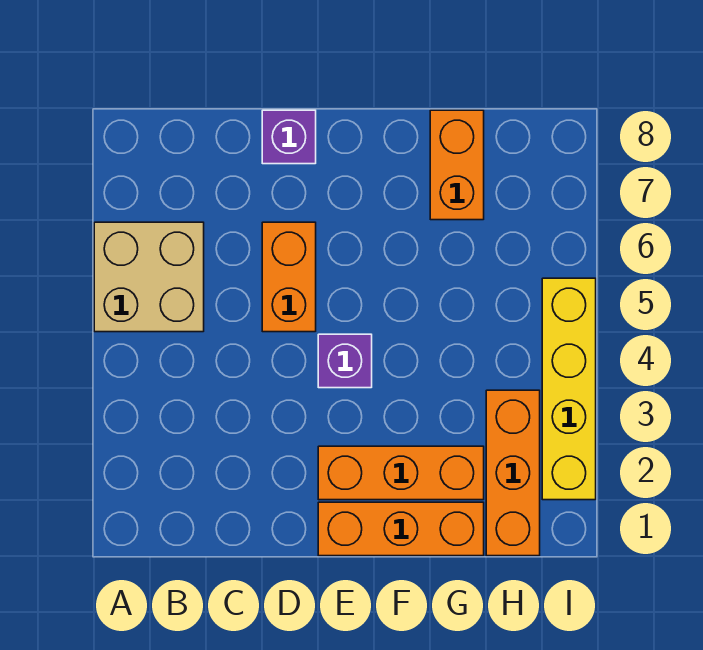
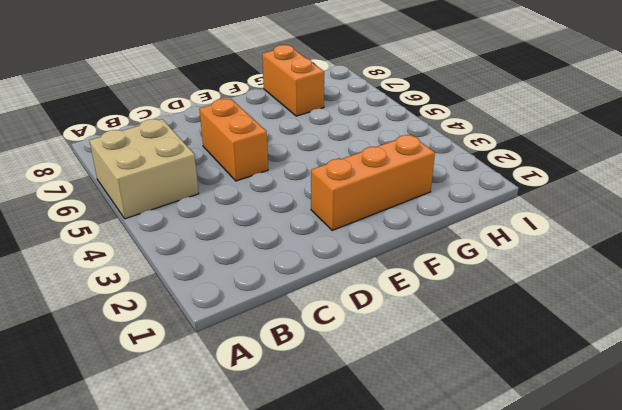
none -> purple 1x1 brick [262,110,316,164]
none -> orange 1x3 brick [318,502,484,556]

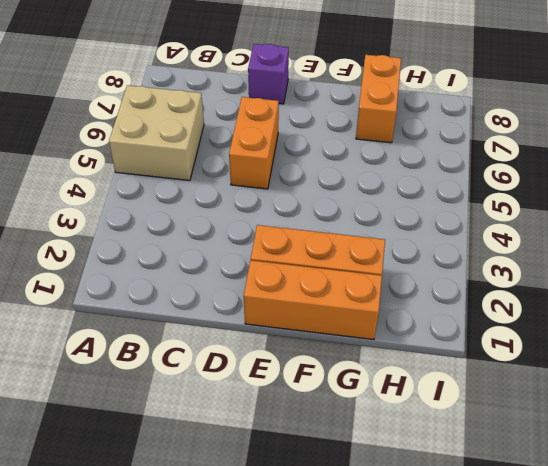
none -> purple 1x1 brick [318,334,372,388]
none -> orange 1x3 brick [486,390,540,556]

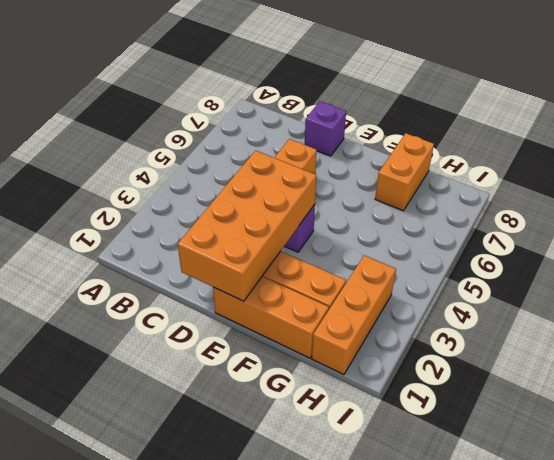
orange 2x4 brick [178,150,316,301] -> none
none -> tan 2x2 brick [94,222,204,332]
none -> yellow 1x4 brick [542,278,596,500]

